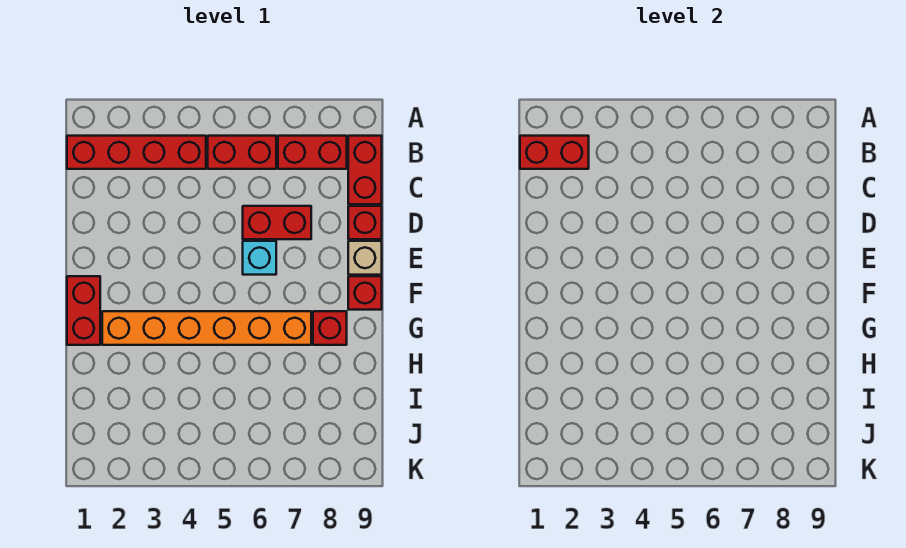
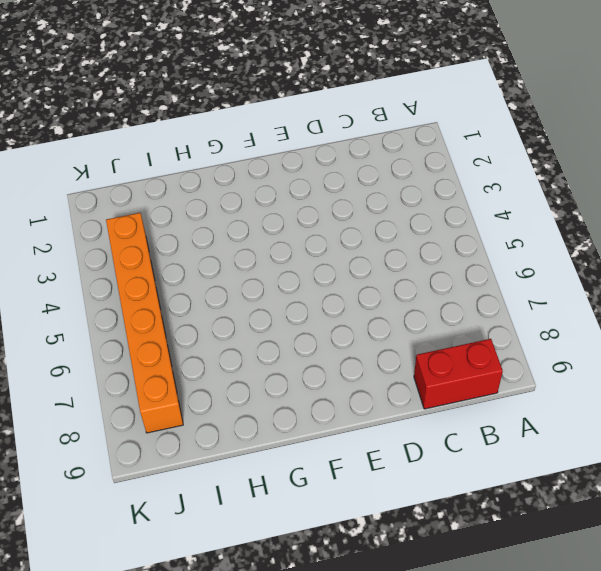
orange 1x6 brick [106,213,183,433] -> orange 1x6 brick moved to [102,311,311,345]
none -> red 1x4 brick [67,136,206,169]
none -> red 1x2 brick [208,136,276,169]
none -> red 1x2 brick [278,136,347,169]

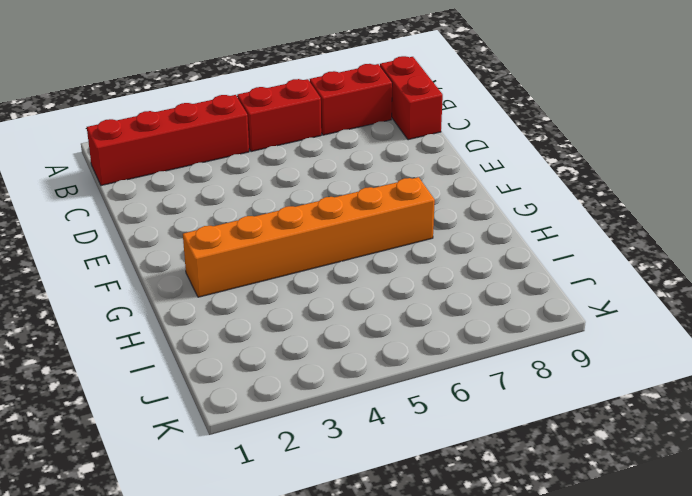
none -> red 1x2 brick [243,206,311,239]
none -> red 1x1 brick [348,206,382,239]
none -> cyan 1x1 brick [243,241,276,275]

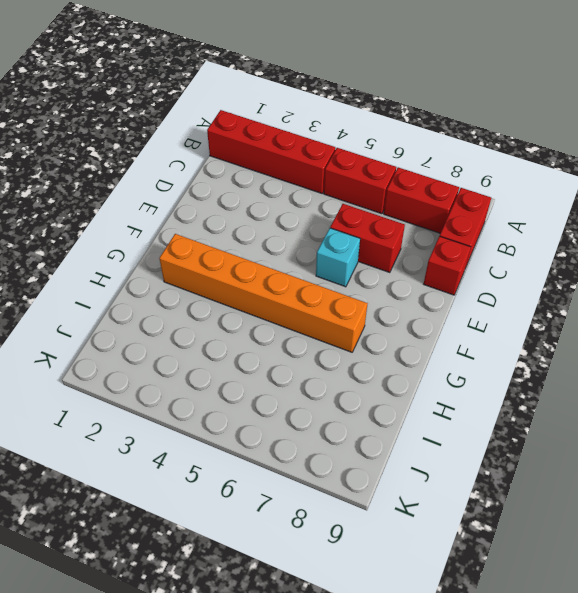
none -> tan 1x1 brick [348,241,382,275]
none -> red 1x2 brick [67,276,100,345]
none -> red 1x1 brick [348,276,382,310]

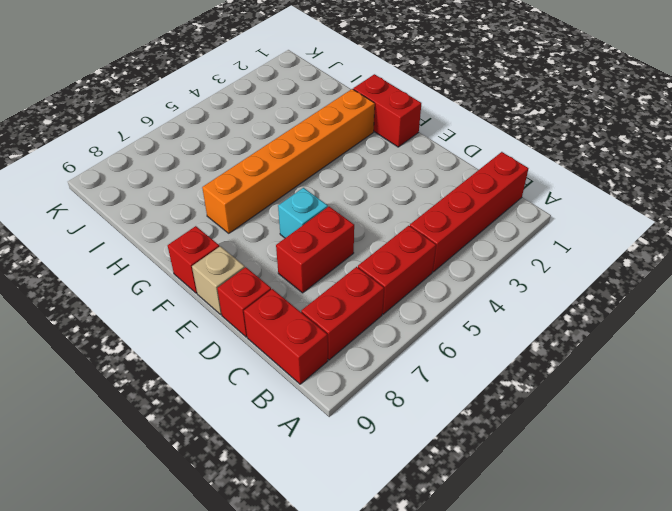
none -> red 1x1 brick [313,311,347,345]
none -> red 1x2 brick [520,136,589,169]

